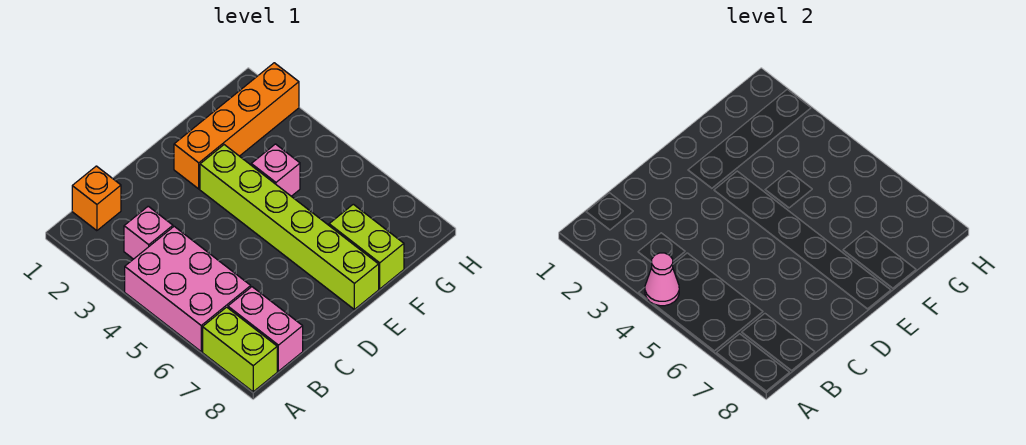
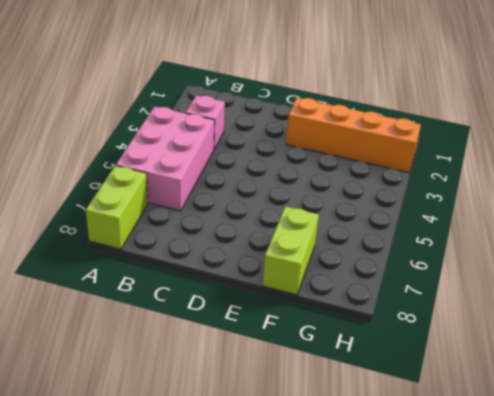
none -> orange 1x1 brick [72,166,121,231]
none -> pink 1x2 brick [228,287,303,371]

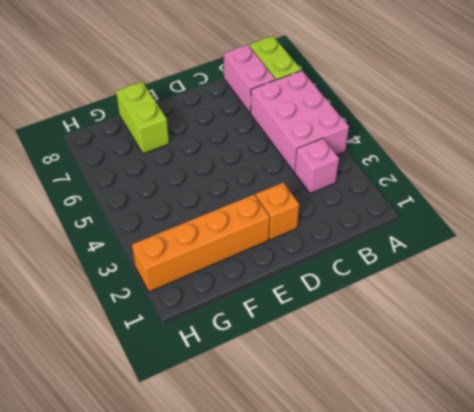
orange 1x1 brick [256,183,299,240] -> orange 1x1 brick moved to [72,166,121,231]
none -> lime 1x6 brick [200,145,379,309]
none -> pink 1x1 brick [251,144,300,196]

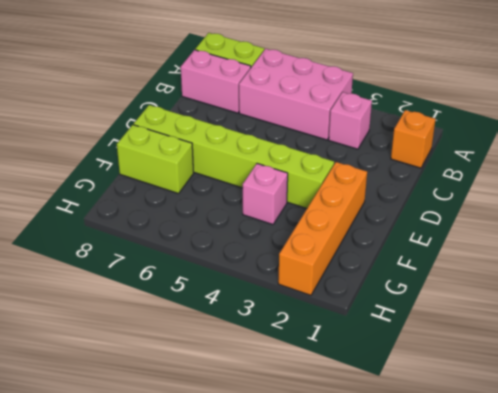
none -> pink 1x1 cone [645,253,679,306]

